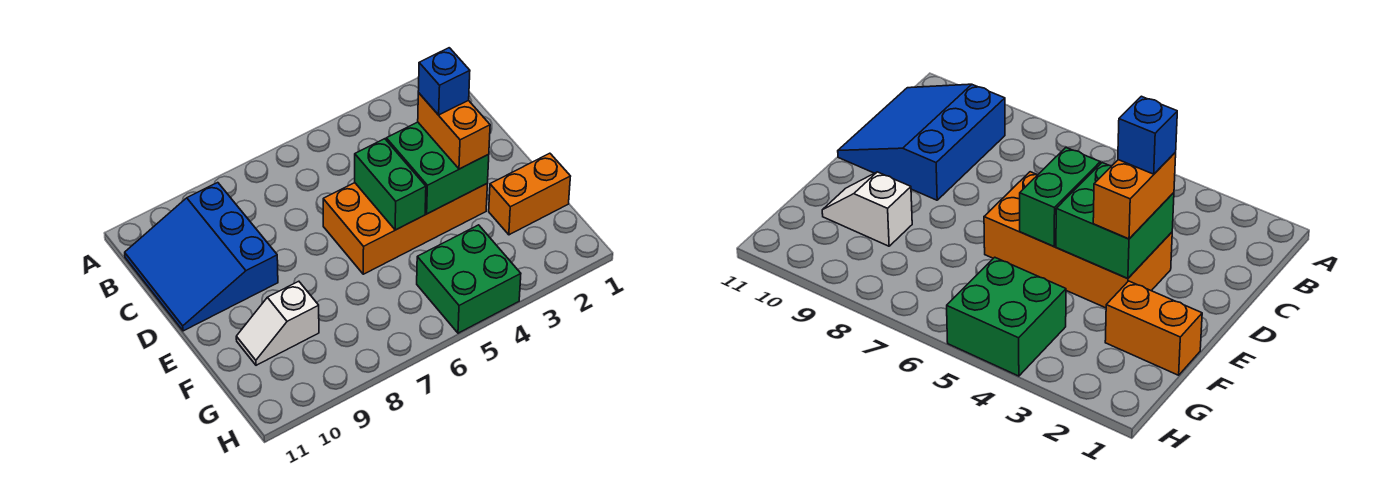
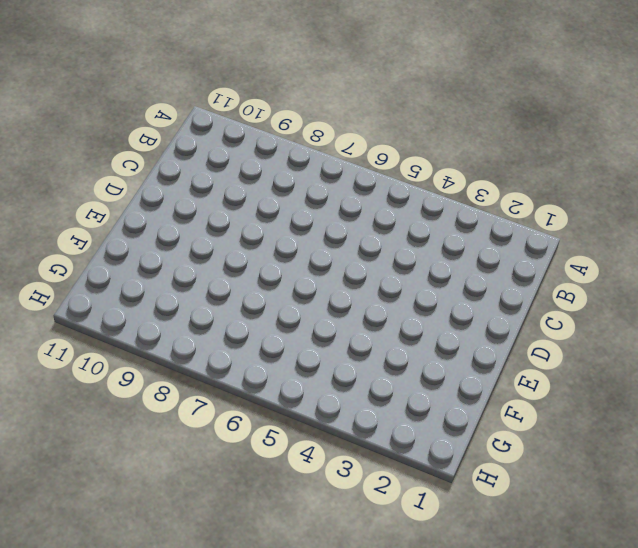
none -> blue 3x3 slope [125,183,278,331]
none -> orange 2x4 brick [323,183,487,274]

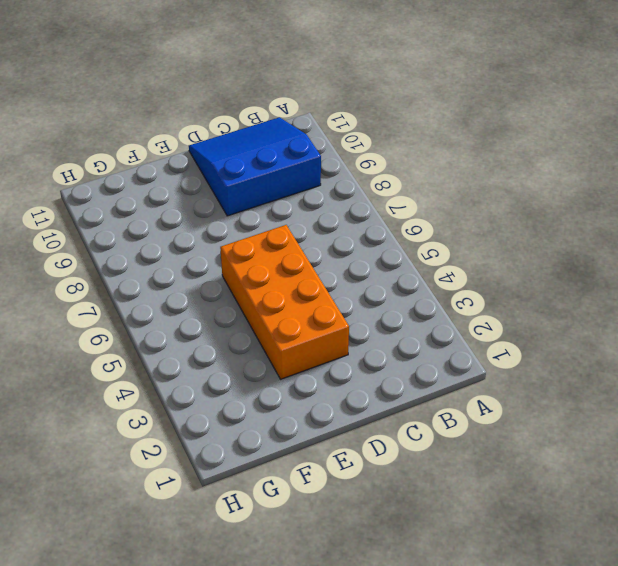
none -> orange 1x2 brick [489,153,571,235]
none -> white 1x2 slope [236,281,319,365]

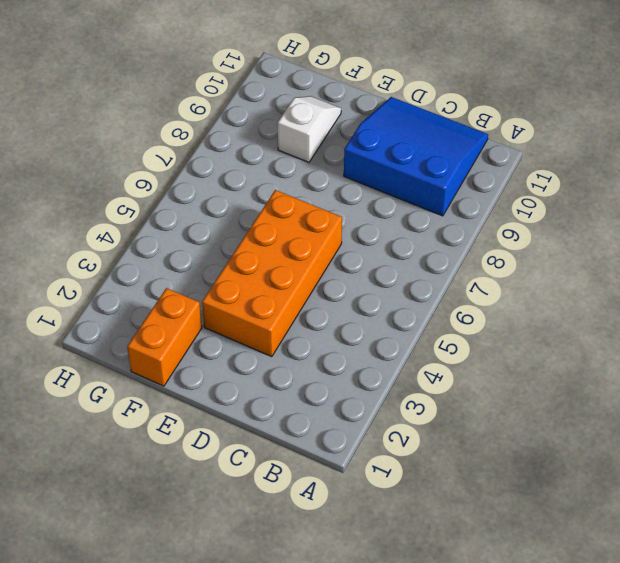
none -> green 2x2 brick [417,225,521,333]
none -> green 2x2 brick [386,122,489,214]

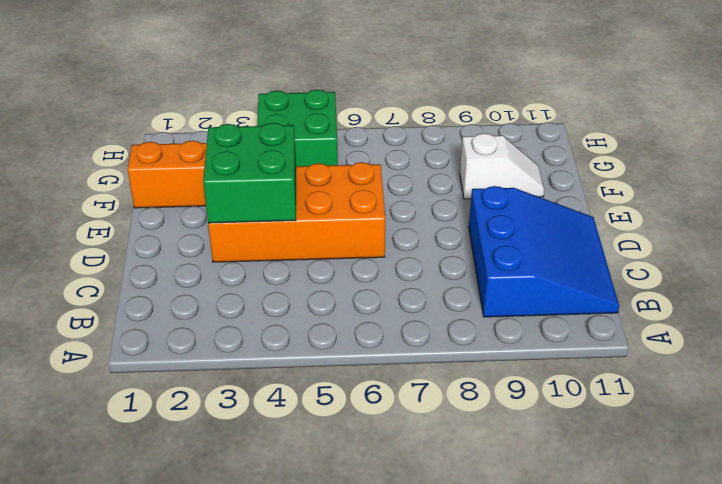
none -> green 1x2 brick [355,139,426,230]
none -> orange 1x2 brick [418,93,490,169]

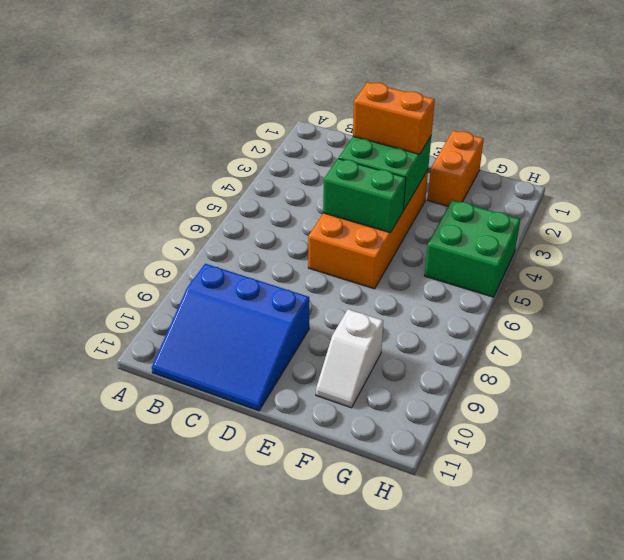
none -> blue 1x1 brick [418,48,470,115]

